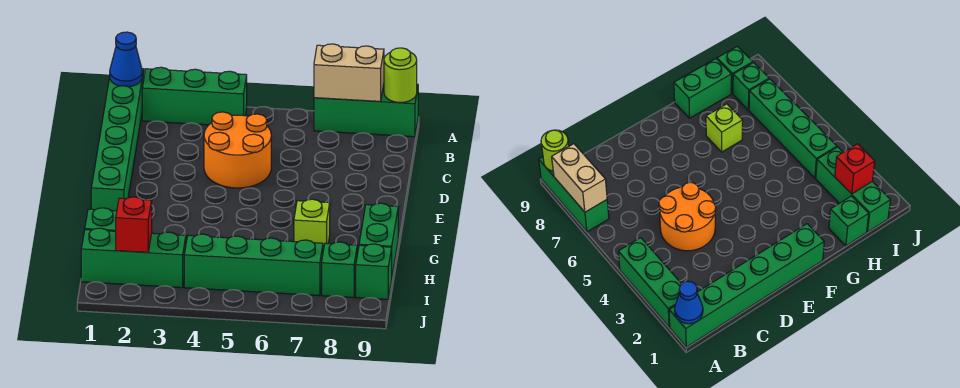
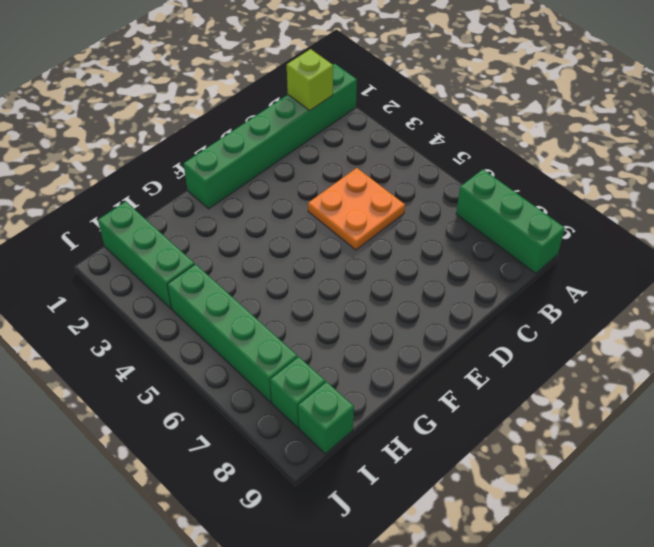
lime 1x1 brick [287,49,333,110] -> lime 1x1 brick moved to [294,199,330,251]
orange 2x2 plate [308,168,405,250] -> orange 2x2 round brick [204,112,271,188]
none -> green 1x3 brick [142,67,247,125]
none -> green 1x2 brick [359,203,398,275]
none -> green 1x1 brick [85,208,117,231]

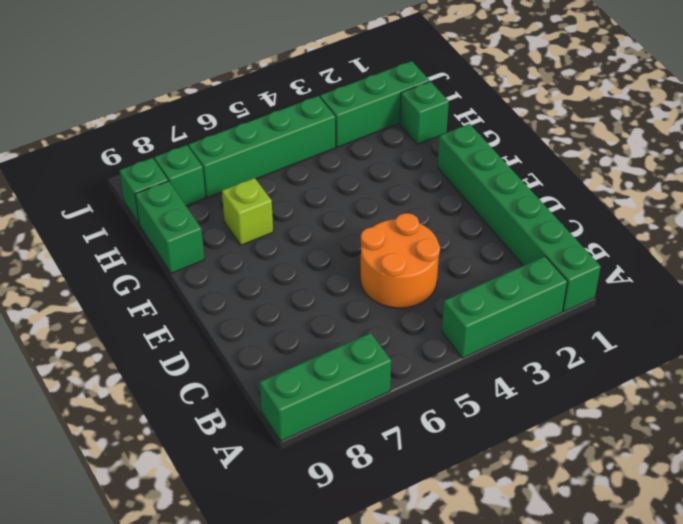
none -> blue 1x1 cone [110,32,142,87]
none -> tan 1x2 brick [314,44,384,101]
none -> lime 1x1 round brick [384,48,417,102]

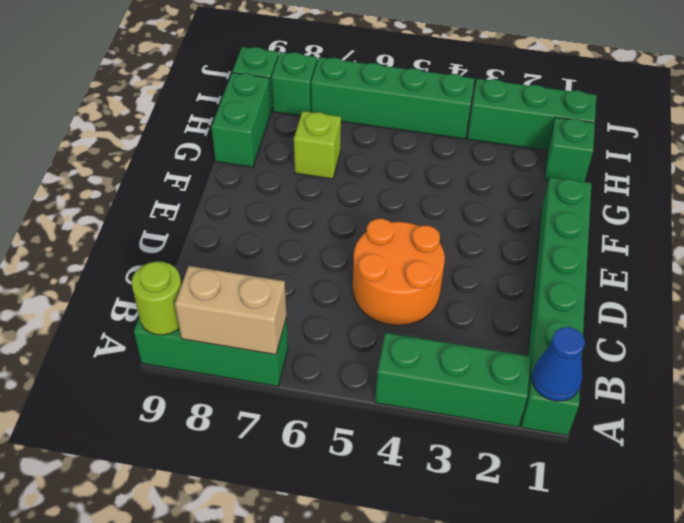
none -> red 1x1 brick [116,197,152,252]

